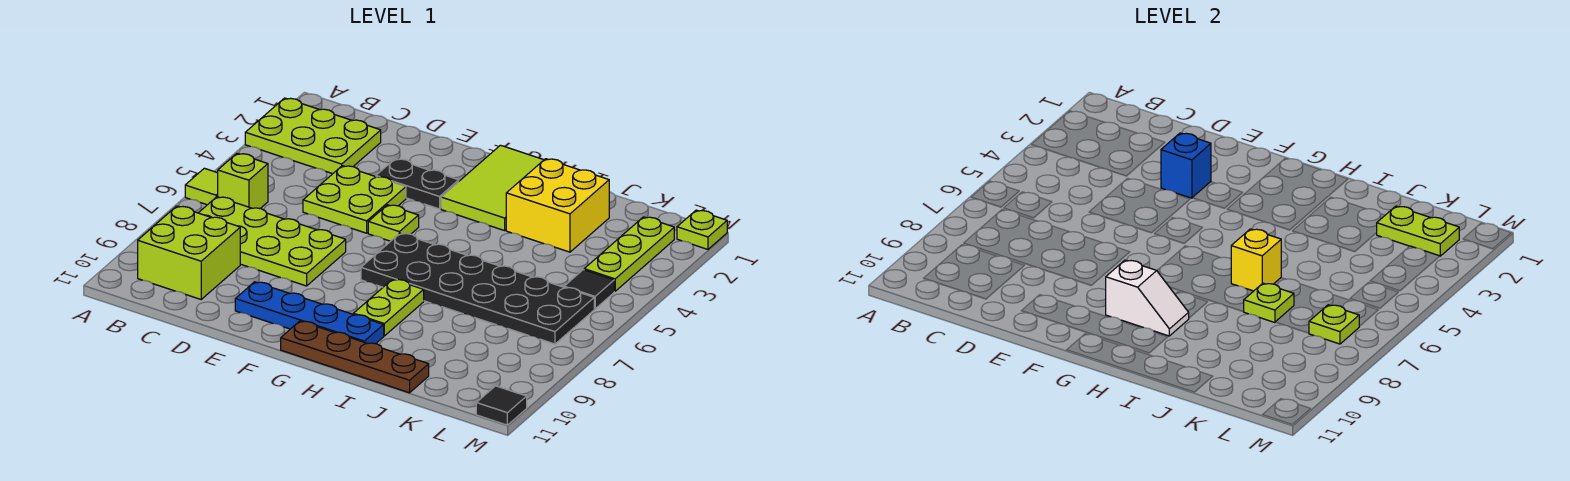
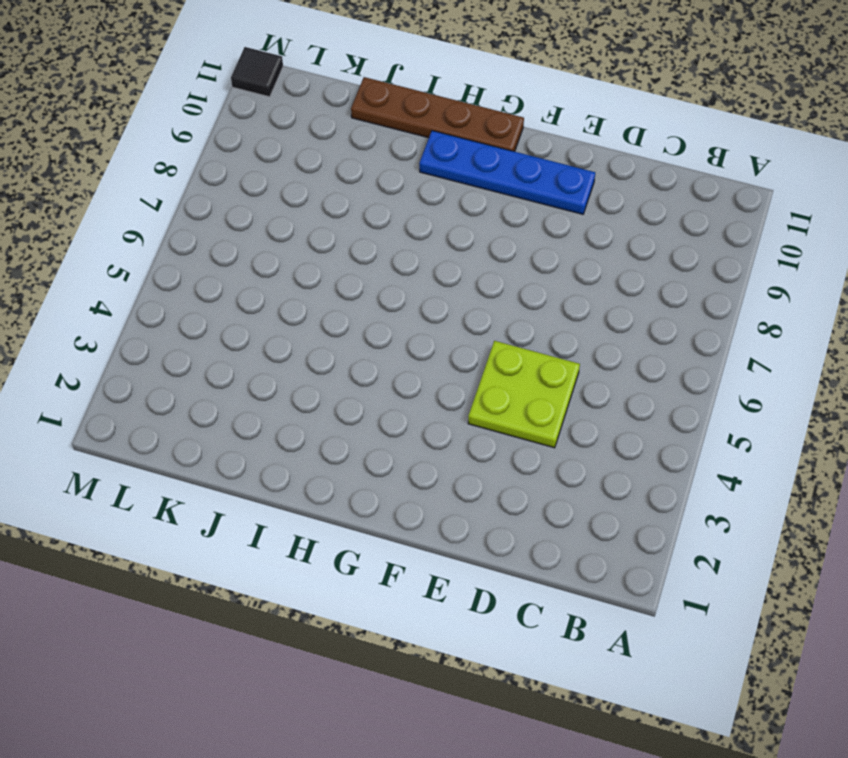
none -> lime 2x3 plate [245,98,381,174]
none -> lime 1x1 tile [185,168,218,205]
none -> lime 1x1 brick [218,153,268,209]

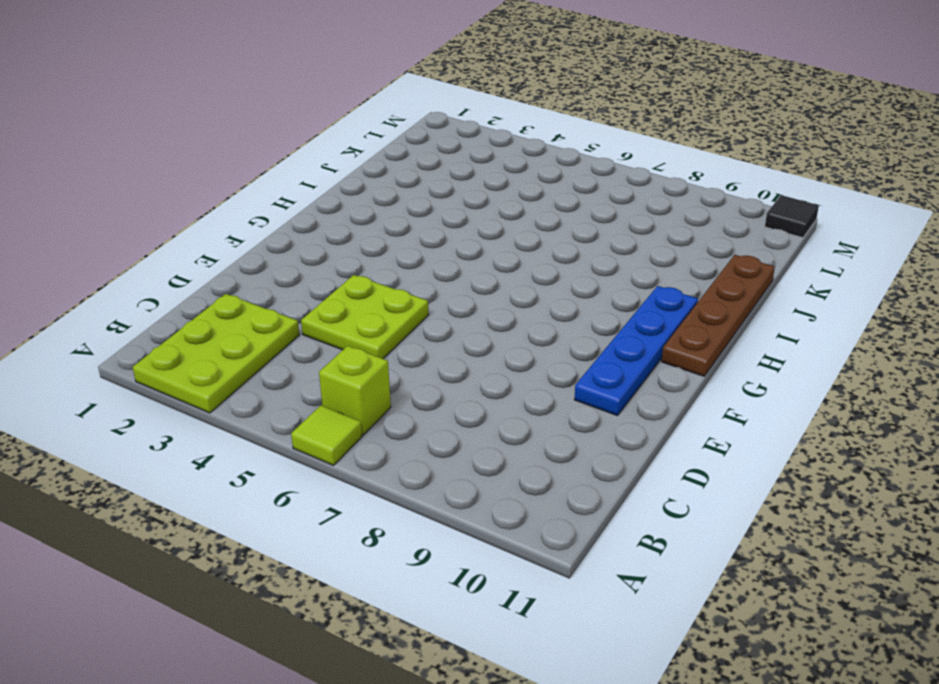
none -> lime 2x4 plate [199,197,346,286]
none -> lime 2x2 brick [138,206,240,299]
none -> black 1x2 plate [376,159,459,209]

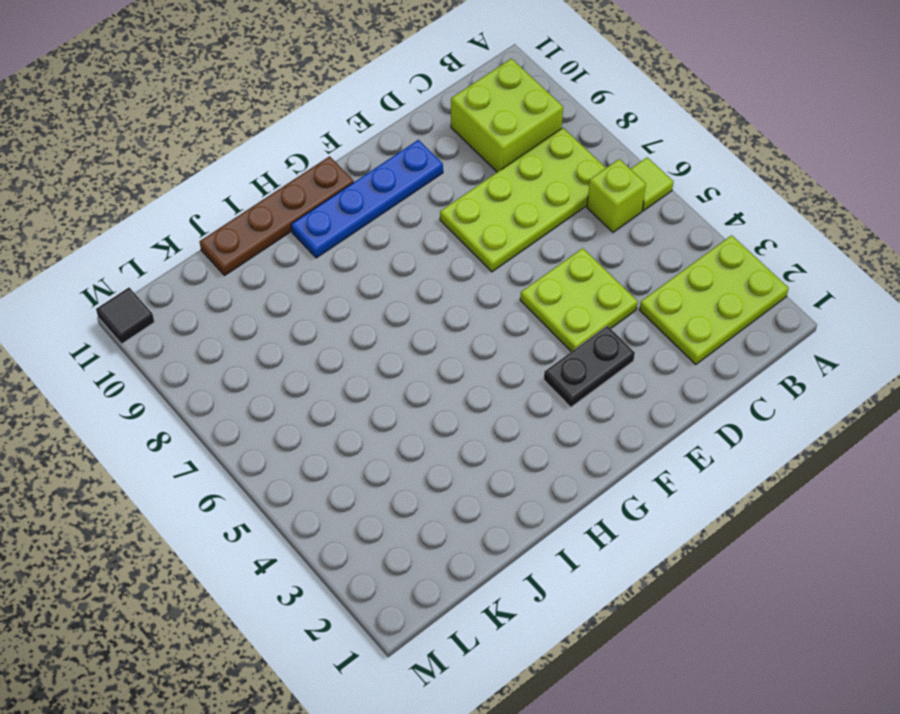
none -> lime 1x1 plate [368,205,419,241]
none -> lime 2x3 tile [441,145,543,230]
none -> black 2x6 plate [361,233,594,344]

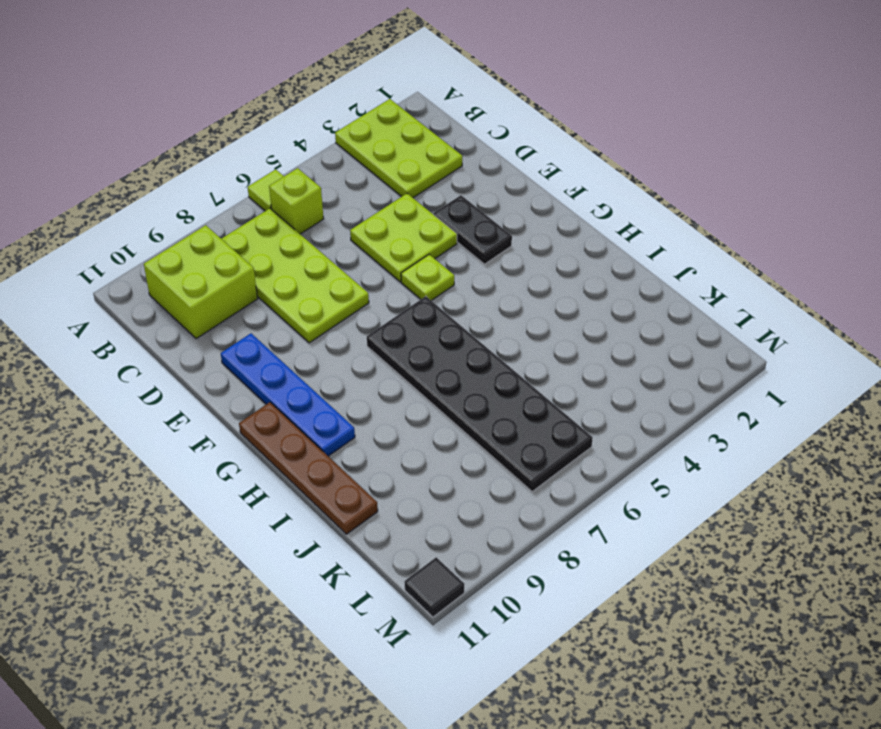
none -> lime 2x3 tile [441,145,543,230]
none -> lime 1x2 plate [353,279,424,336]
none -> yellow 2x2 brick [506,159,609,252]

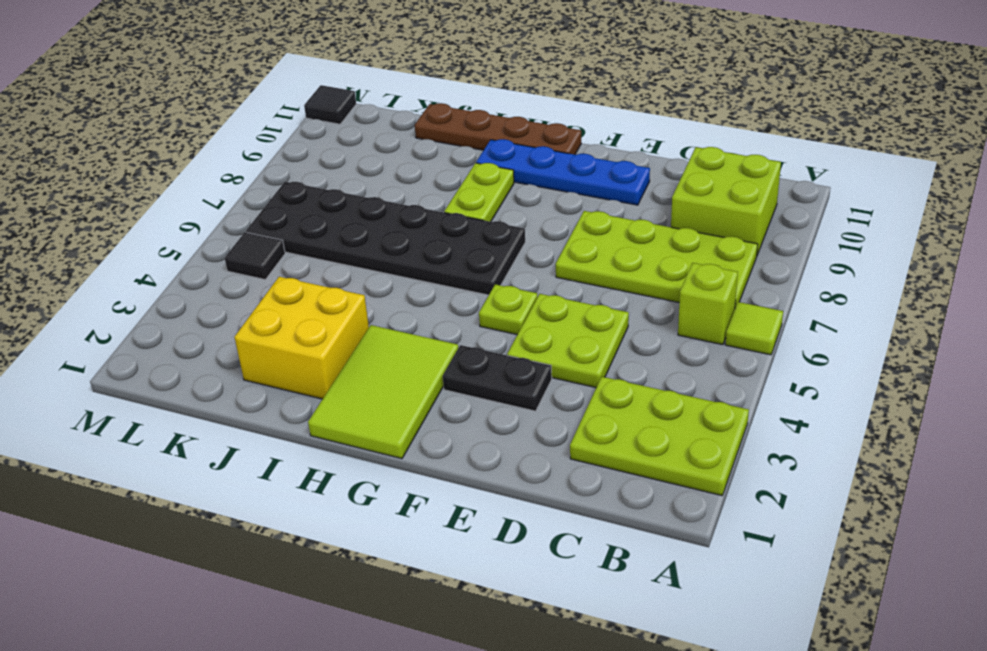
none -> lime 1x3 plate [584,217,674,291]
none -> lime 1x1 plate [677,210,727,249]
none -> blue 1x1 brick [1161,133,1211,198]

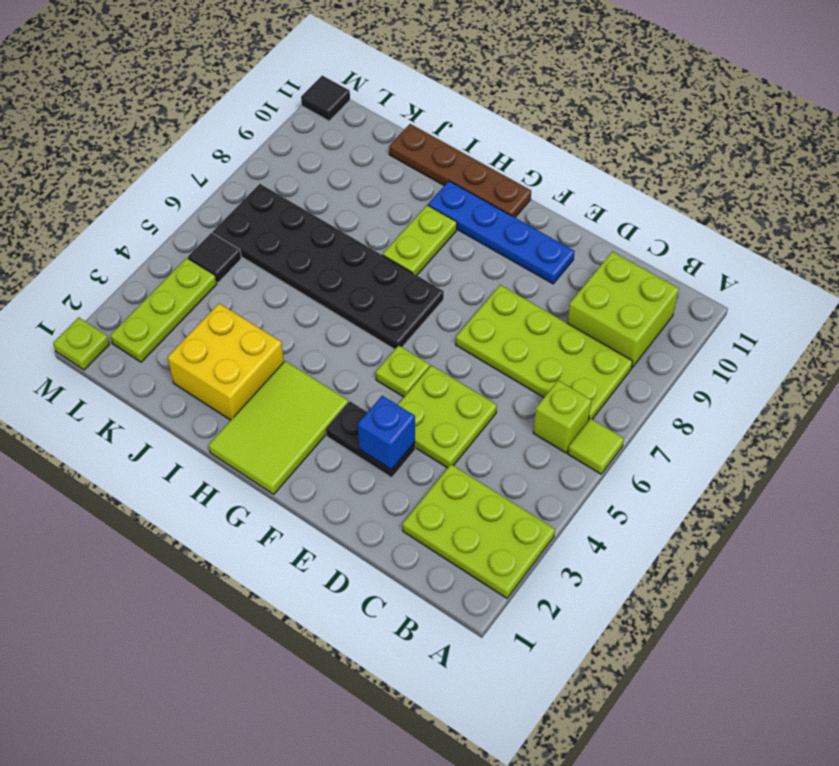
none -> white 1x2 slope [1106,260,1189,336]
none -> yellow 1x1 brick [1231,229,1281,291]
none -> lime 1x1 plate [1244,283,1294,323]

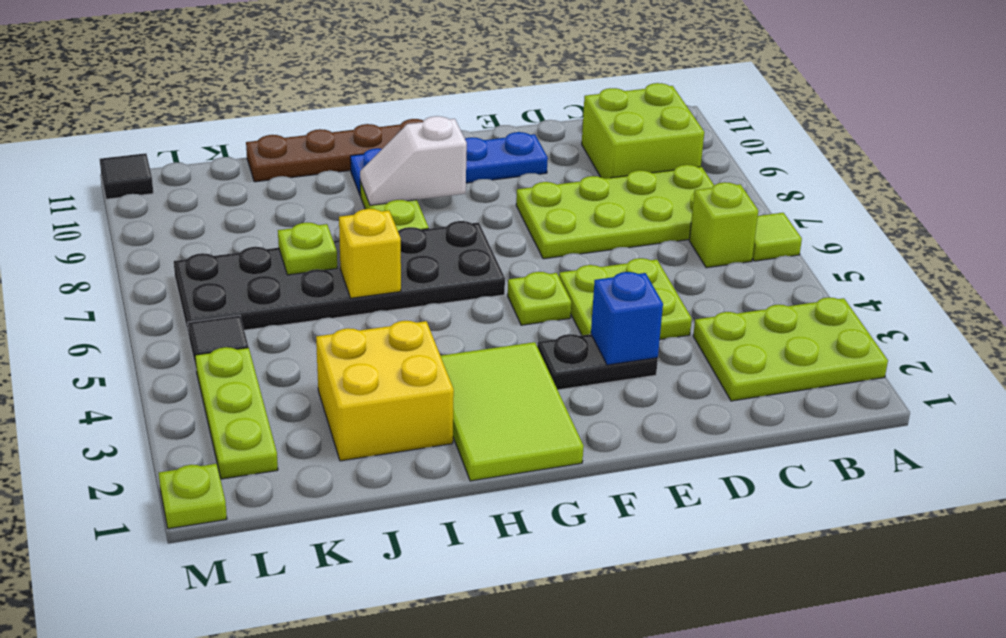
none -> lime 1x2 plate [1377,206,1459,256]
none -> lime 1x1 plate [1309,305,1359,344]

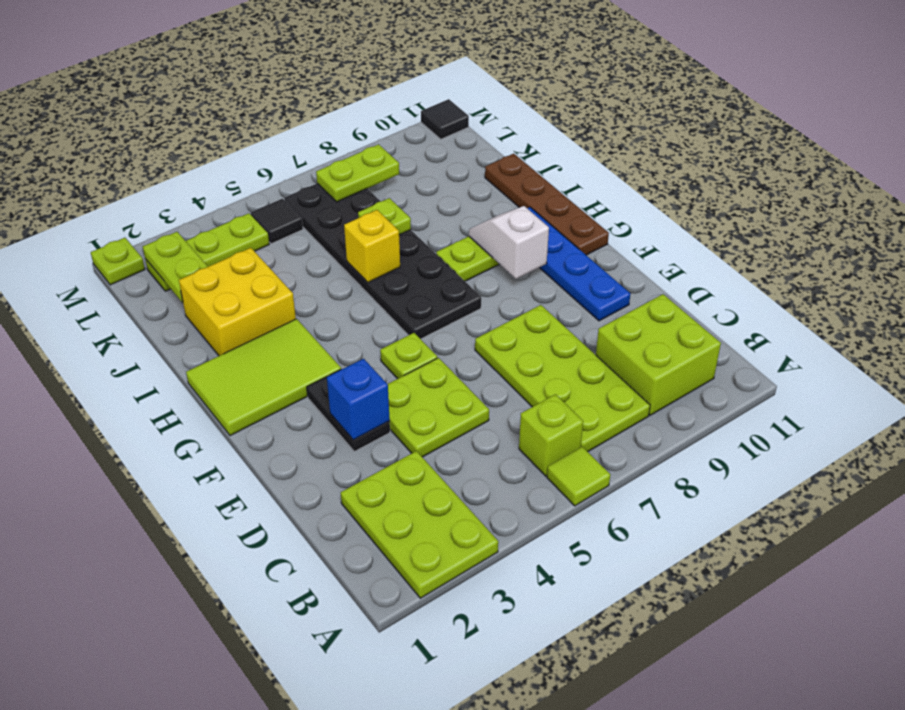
lime 1x2 plate [316,144,399,202] -> lime 1x1 plate [1309,305,1359,344]

